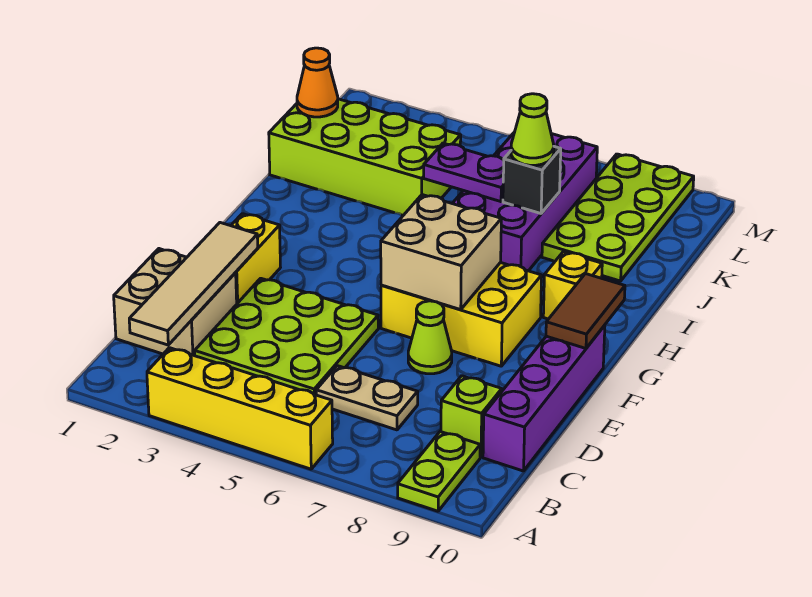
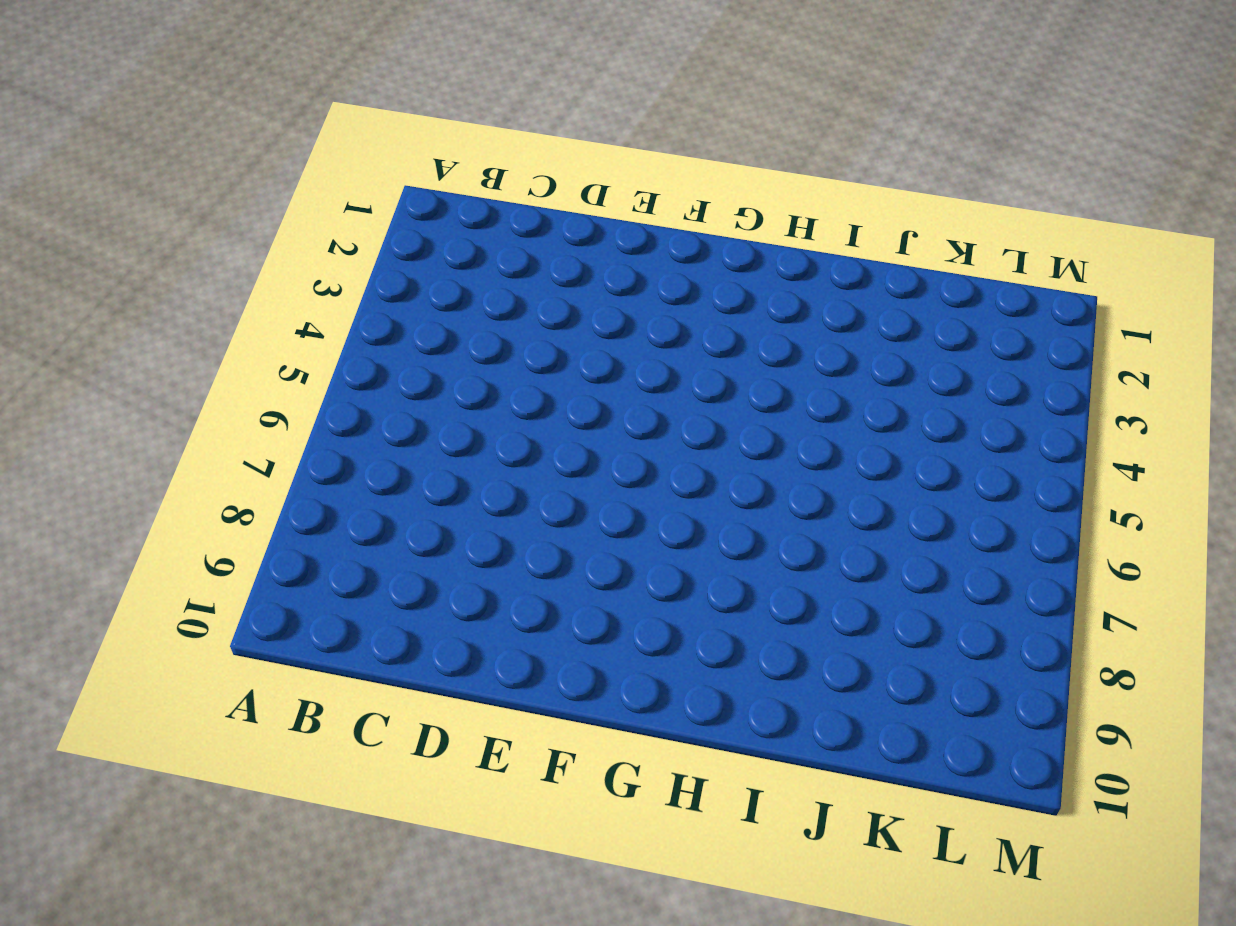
none -> yellow 1x4 brick [147,348,333,469]
none -> lime 1x2 plate [398,432,480,511]
none -> tan 2x2 brick [114,249,237,356]

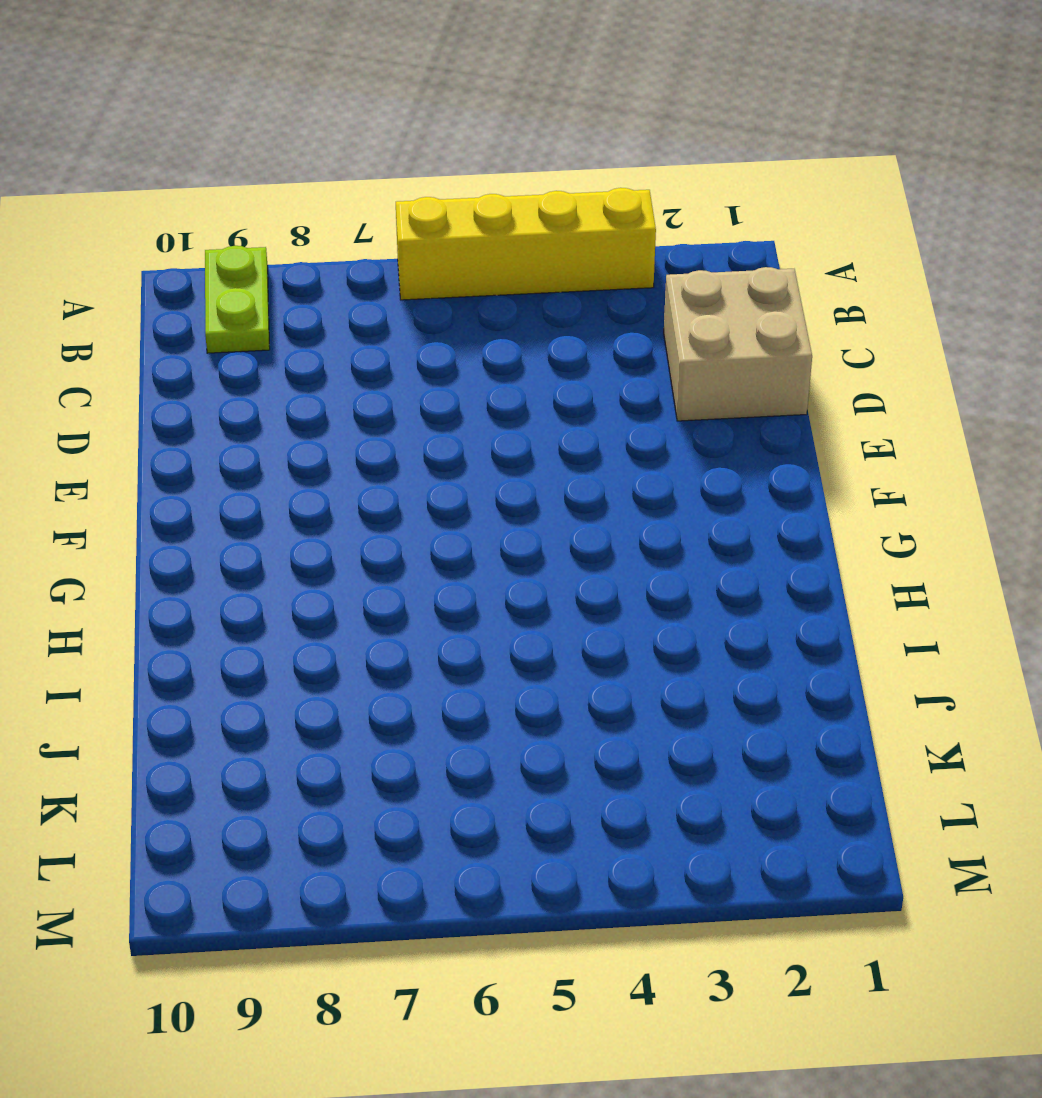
none -> lime 3x3 plate [195,278,378,395]
none -> tan 1x2 plate [316,366,418,430]
none -> lime 1x1 brick [441,376,502,457]

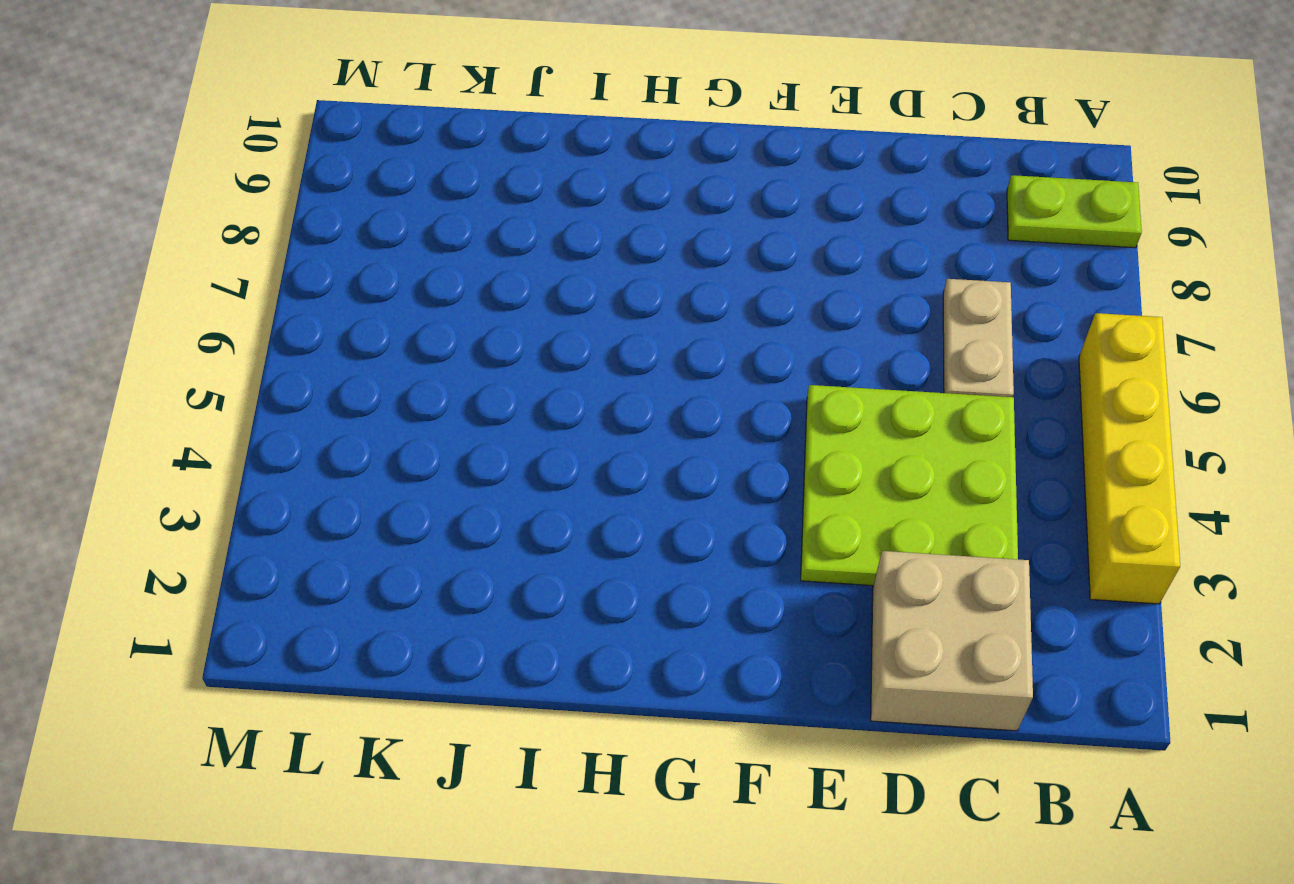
none -> lime 1x1 brick [441,376,502,457]
none -> purple 1x4 brick [483,325,605,471]
none -> yellow 1x2 brick [231,214,280,303]

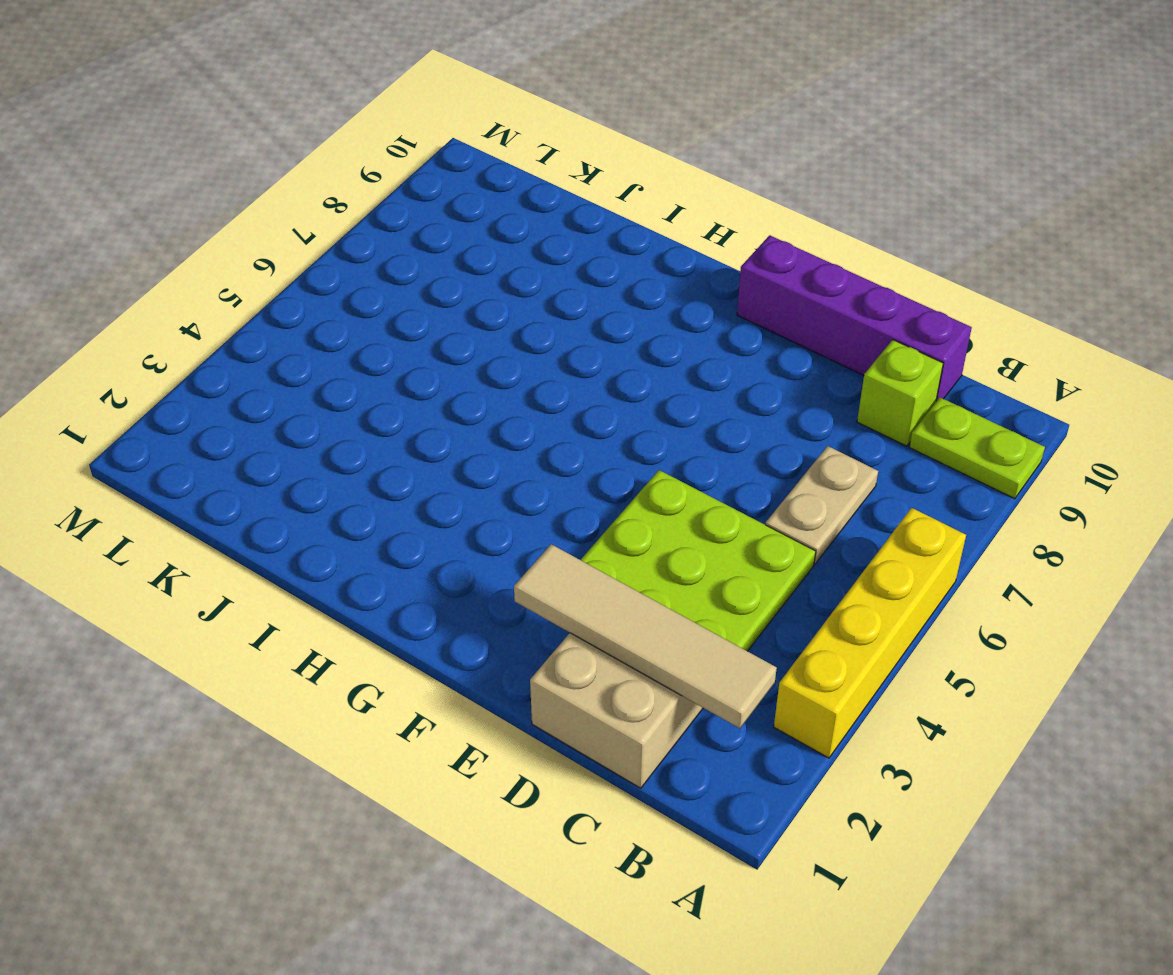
none -> yellow 1x2 brick [231,214,280,303]
none -> lime 1x1 cone [408,301,452,374]
none -> yellow 2x3 brick [381,263,542,366]

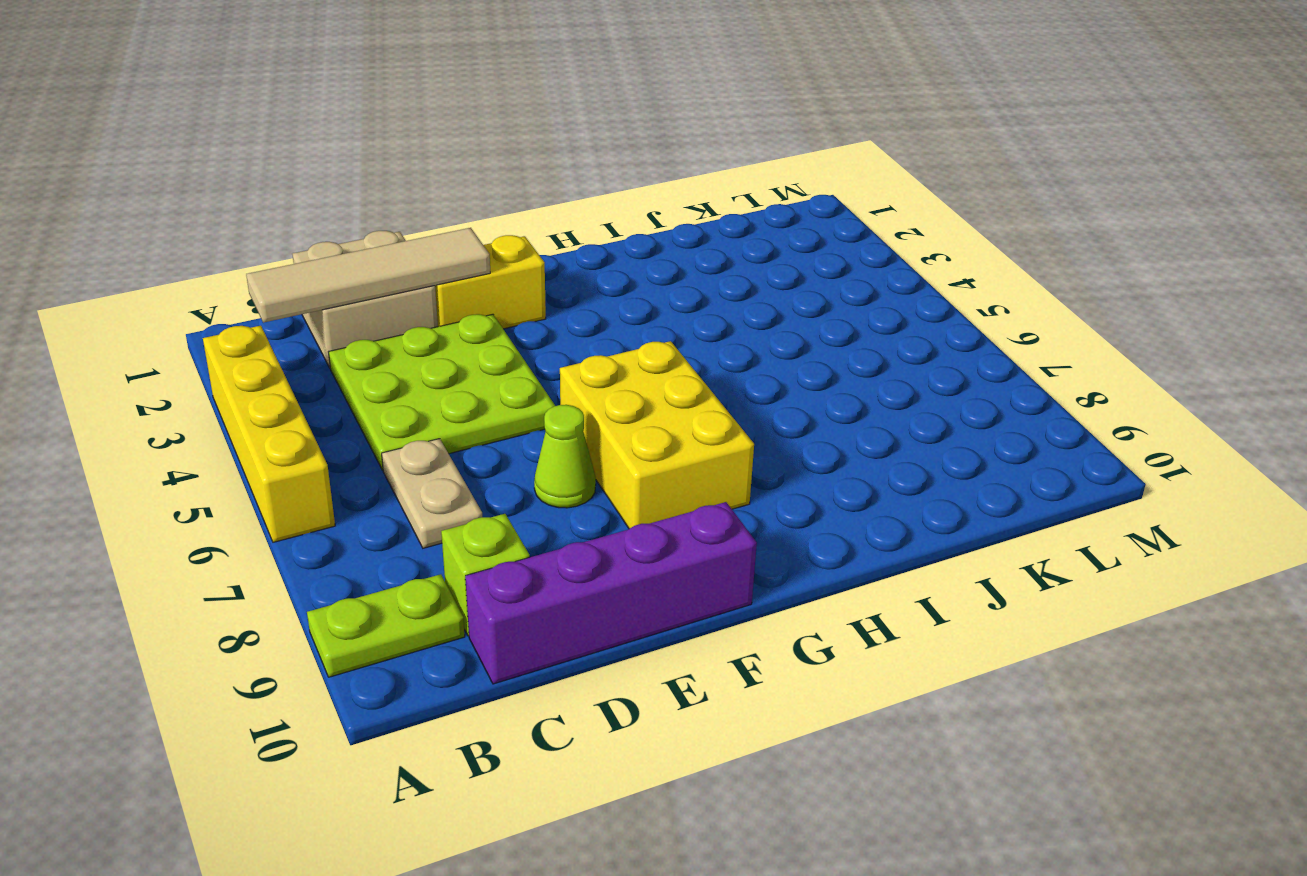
none -> yellow 1x1 brick [543,252,602,319]
none -> purple 2x4 brick [452,132,597,271]
none -> lime 2x4 brick [269,99,461,215]

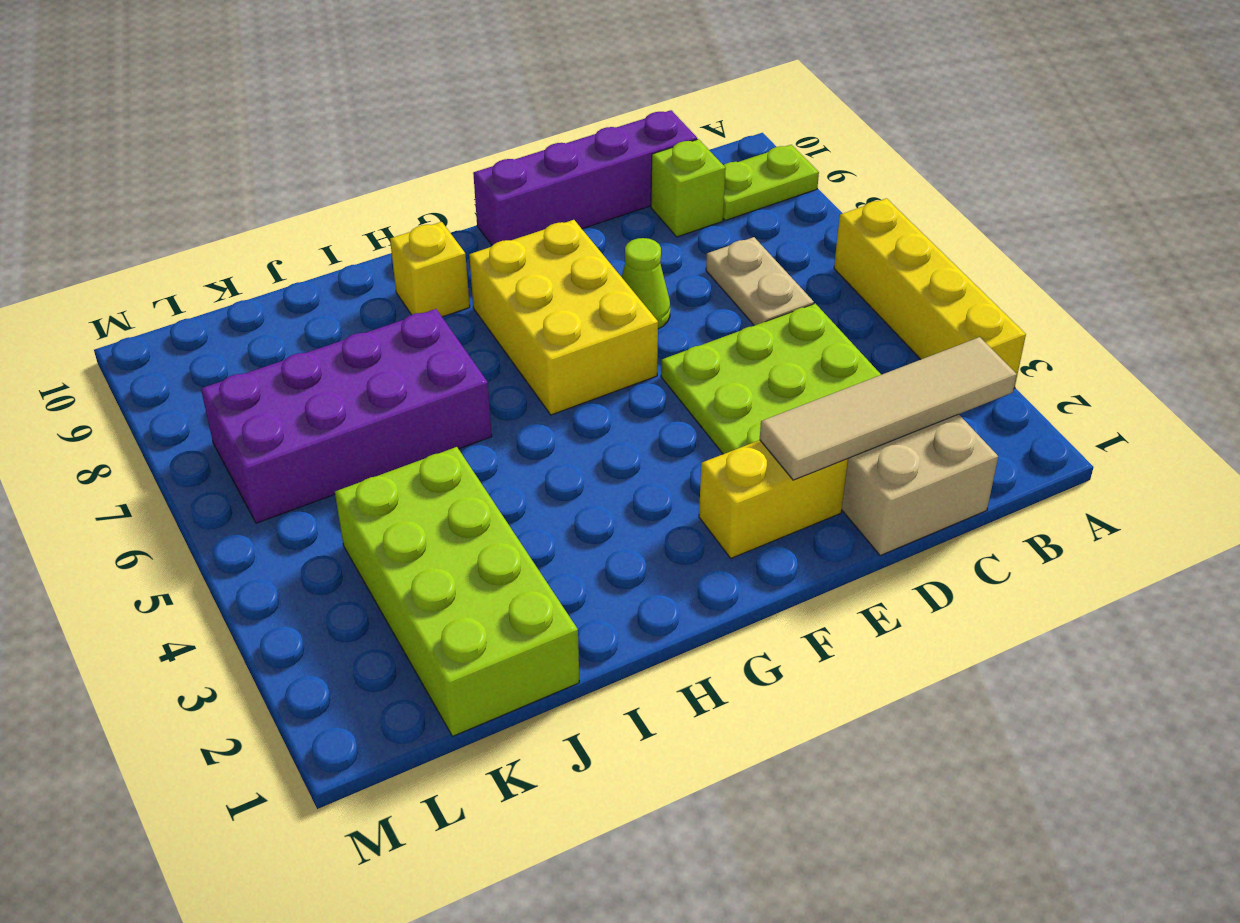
none -> lime 2x4 plate [542,154,694,281]
none -> tan 2x2 brick [381,195,501,310]
none -> brown 1x2 tile [546,274,625,348]

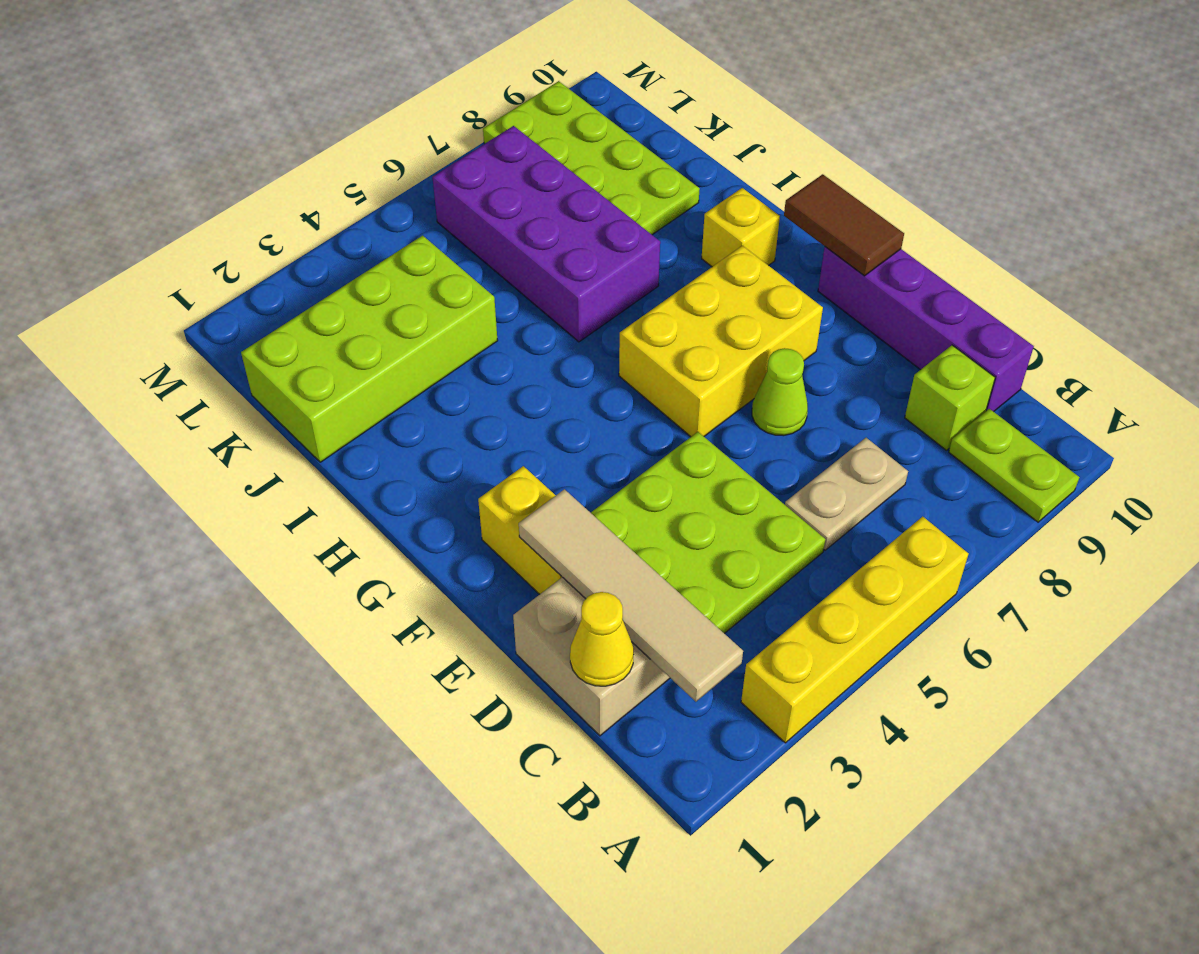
yellow 1x1 cone [570,592,634,686] -> none
none -> tan 2x2 brick [381,195,501,310]
none -> purple 1x2 plate [424,143,504,202]
none -> black 1x1 brick [503,147,561,213]

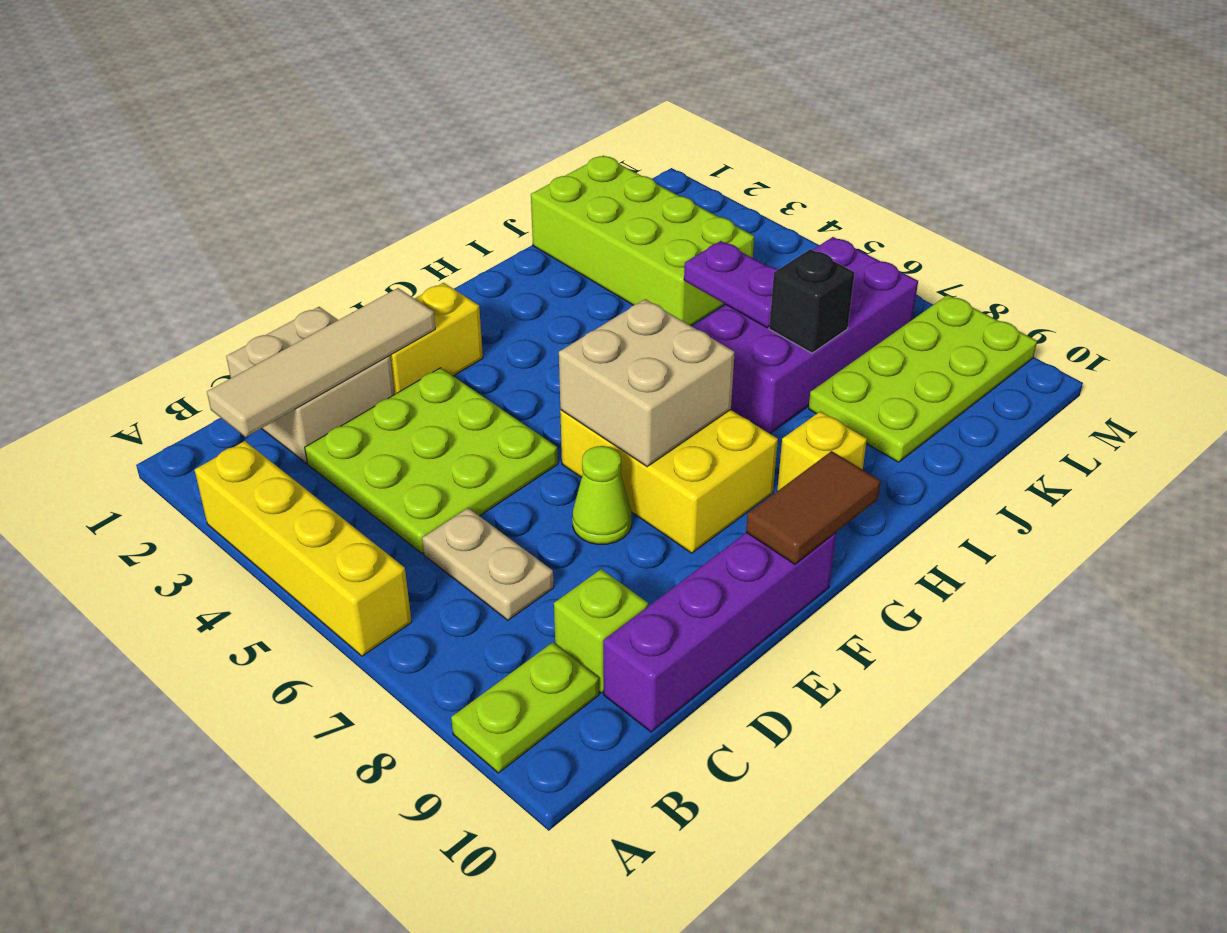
none -> orange 1x1 cone [297,48,338,117]
none -> lime 1x1 cone [511,94,554,165]

